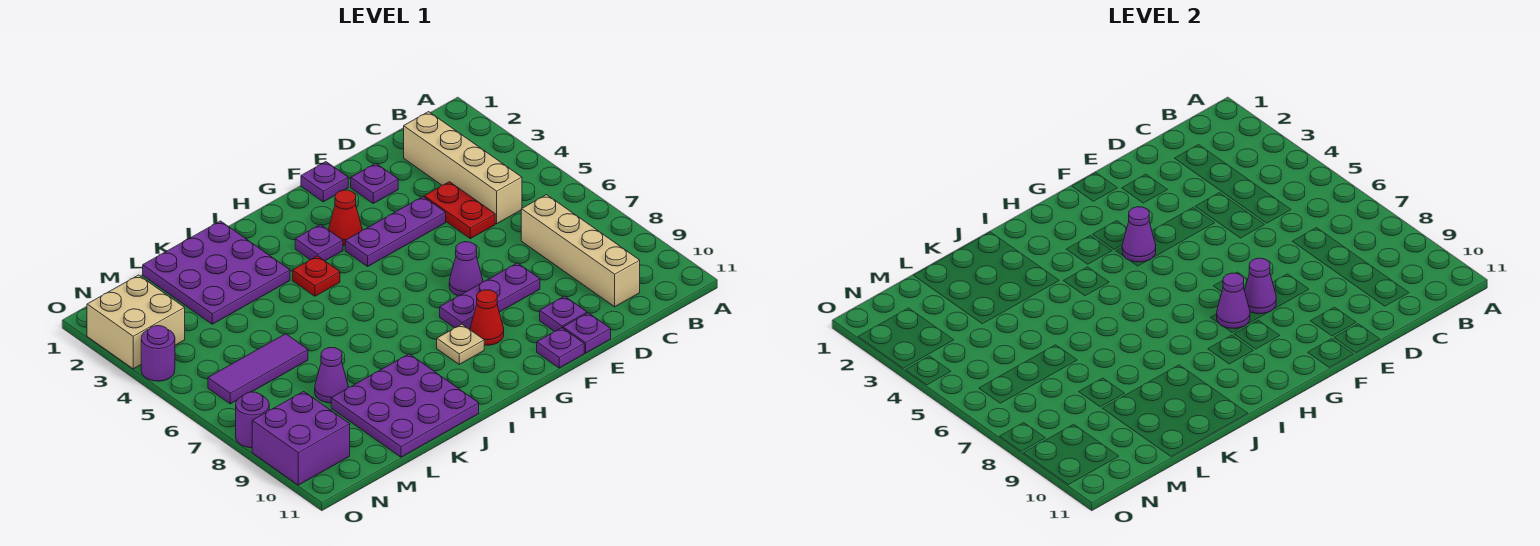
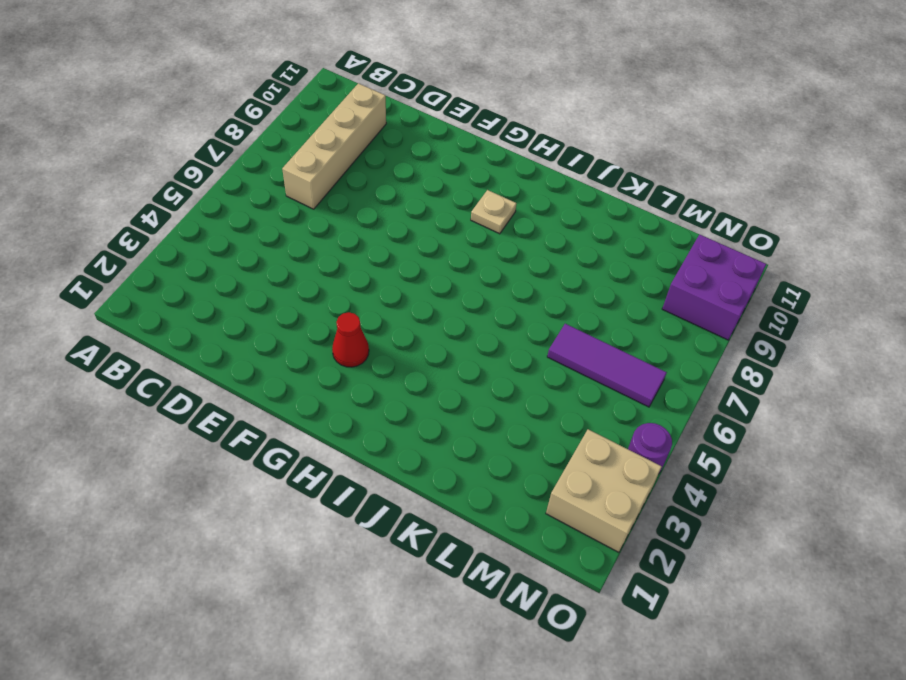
none -> tan 1x4 brick [404,112,522,224]
none -> red 1x2 plate [424,182,495,239]
none -> purple 1x1 plate [351,163,398,203]

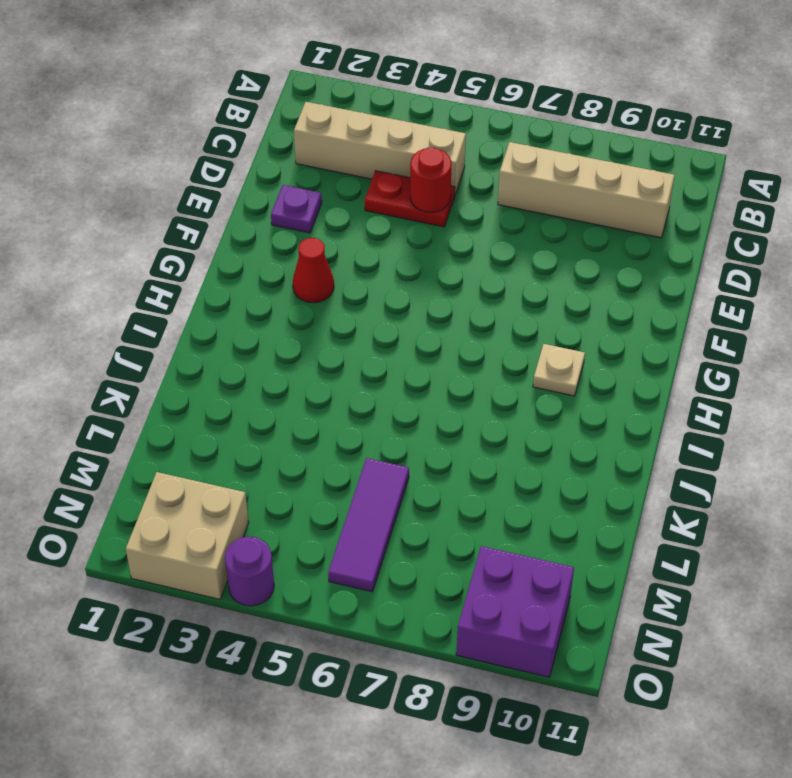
red 1x1 round brick [410,148,452,212] -> none
none -> purple 1x3 plate [345,197,446,266]
none -> purple 1x3 plate [440,263,540,329]
none -> purple 1x1 plate [540,296,587,331]

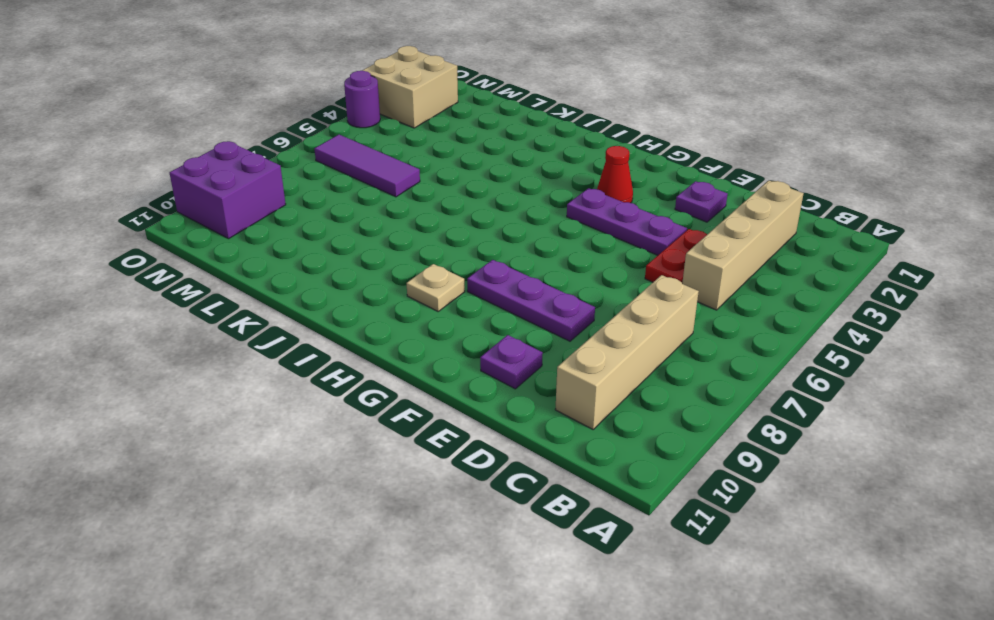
none -> purple 1x1 plate [563,313,611,353]
none -> purple 1x1 plate [301,162,348,202]
none -> purple 1x1 cone [449,242,483,296]

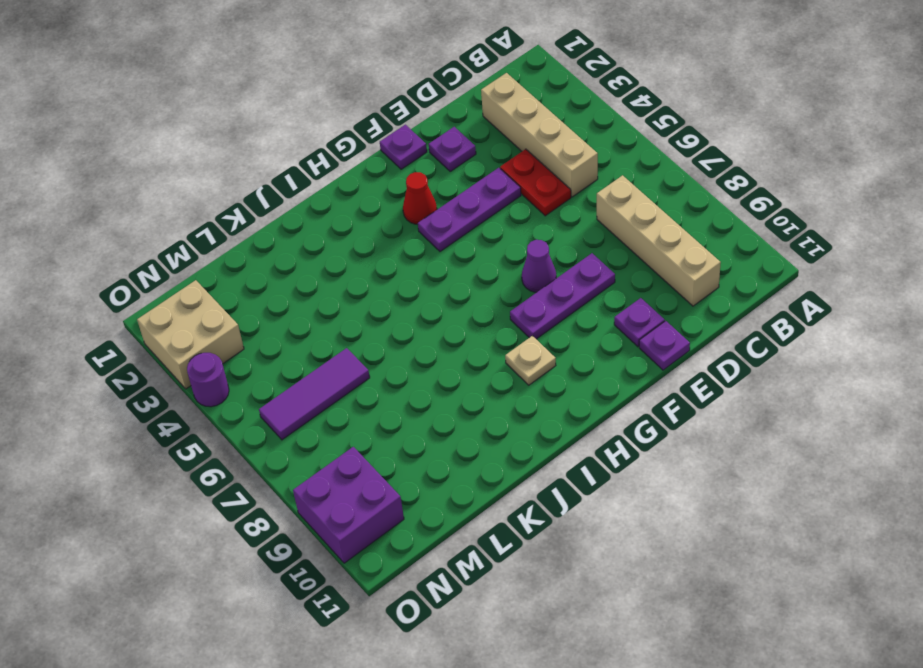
none -> purple 1x1 plate [537,328,584,368]
none -> red 1x1 cone [470,290,504,345]
none -> purple 1x1 plate [295,225,343,261]

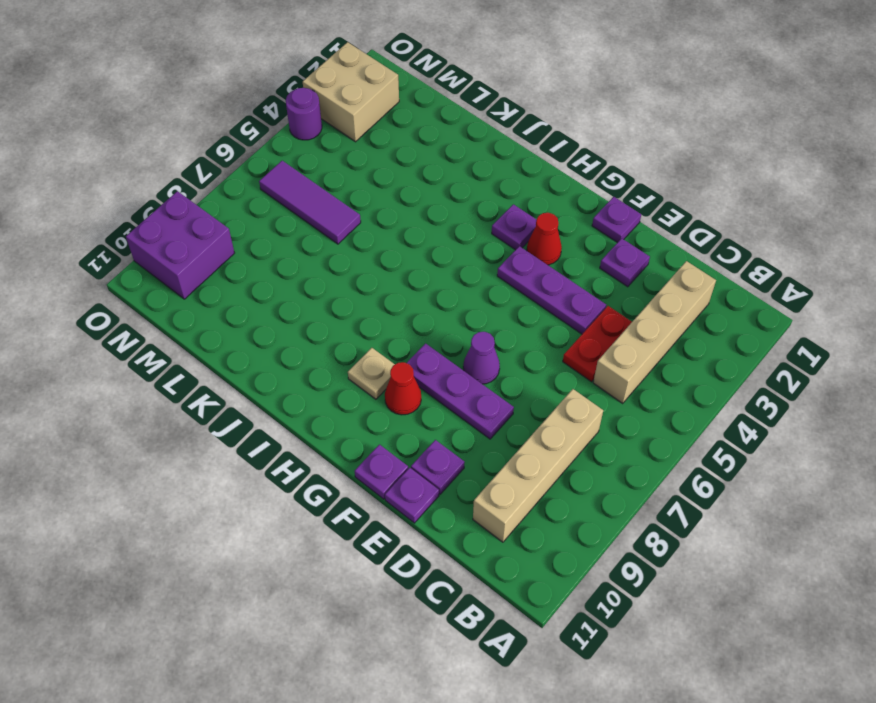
none -> red 1x1 plate [293,256,340,296]
none -> purple 3x3 plate [143,221,290,324]
none -> purple 3x3 plate [331,354,479,457]

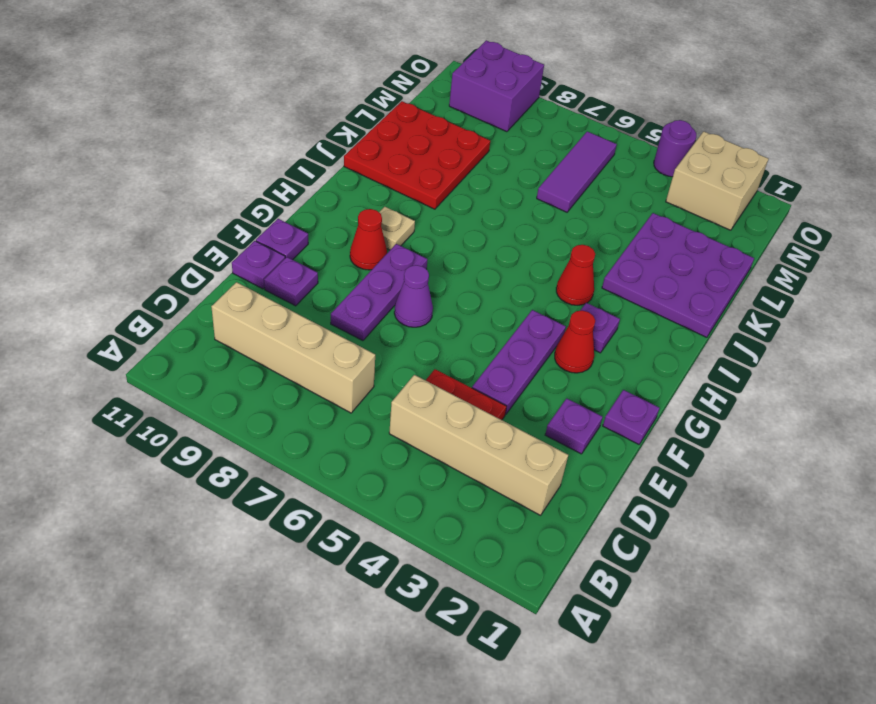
red 1x1 cone [556,245,595,305] -> red 1x1 plate [293,256,340,296]
red 3x3 plate [344,101,490,209] -> purple 3x3 plate [331,354,479,457]
none -> purple 1x1 cone [315,348,348,403]
none -> purple 1x1 round brick [236,392,269,448]
none -> purple 1x1 cone [1244,258,1276,314]

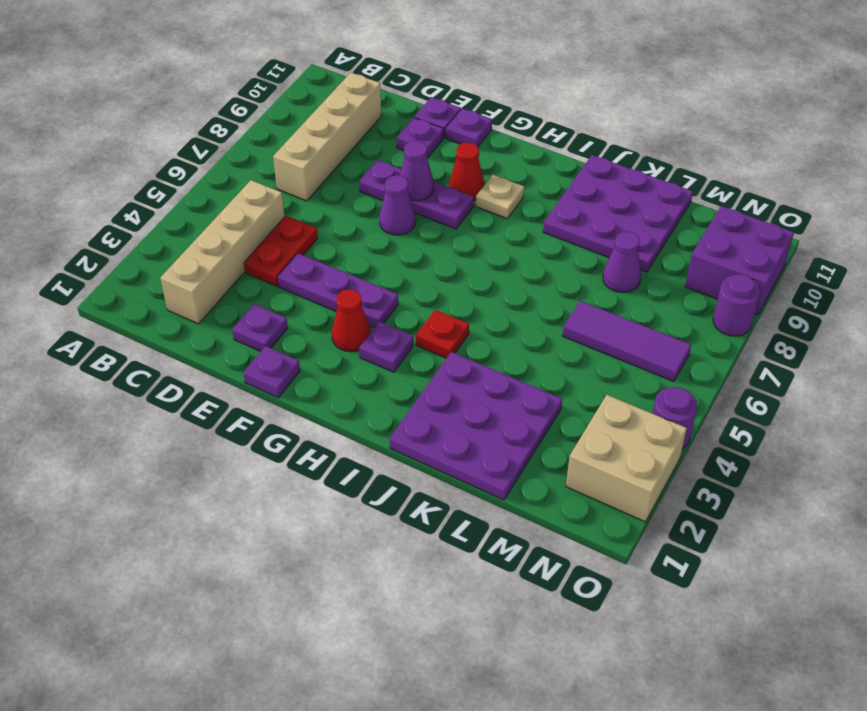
none -> purple 1x1 cone [1122,207,1156,262]
none -> purple 1x1 cone [1217,273,1250,328]

